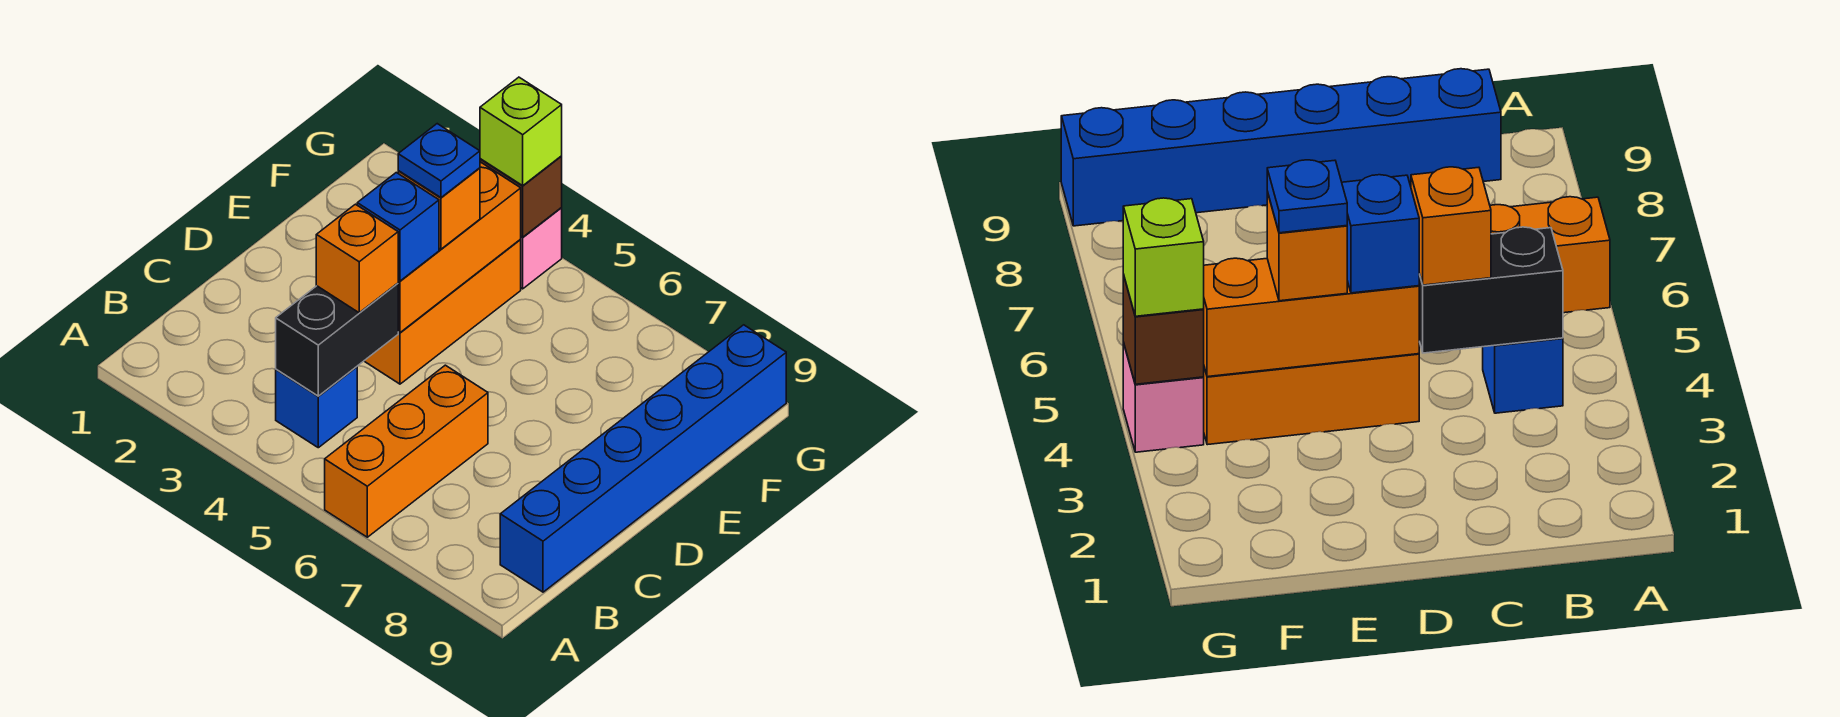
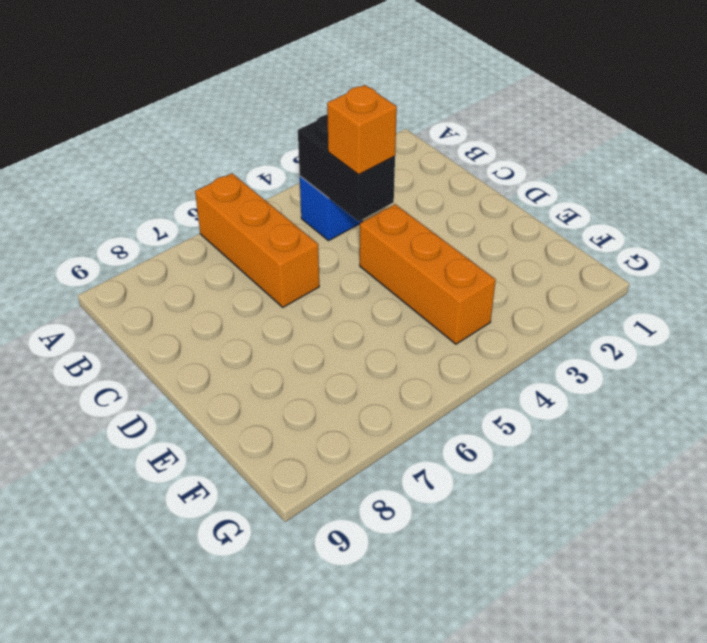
none -> blue 1x6 brick [500,325,786,592]
none -> pink 1x1 brick [521,208,562,289]
none -> orange 1x3 brick [398,162,521,333]

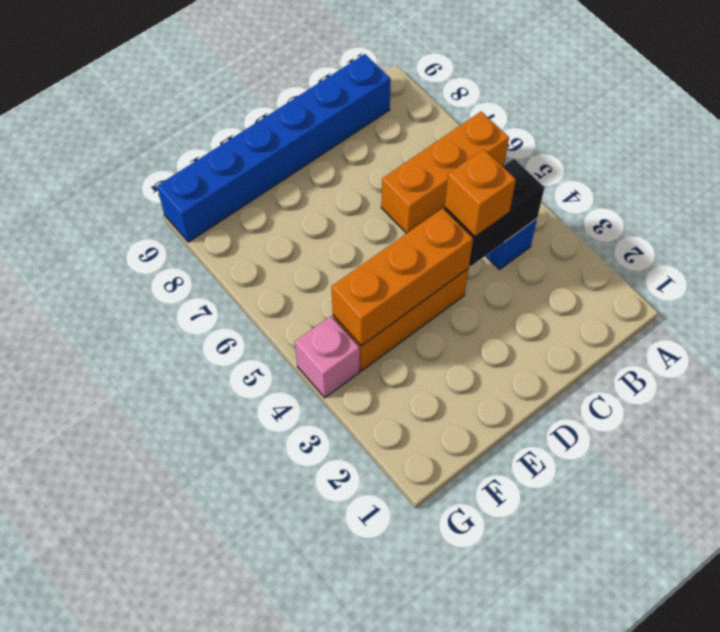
none -> brown 1x1 brick [480,156,562,237]
none -> blue 1x1 brick [357,173,439,281]
none -> orange 1x1 brick [398,168,480,249]

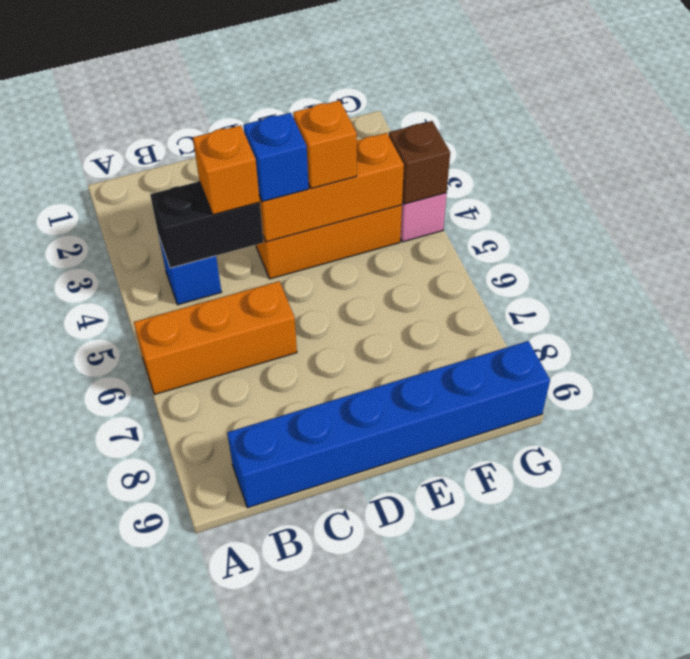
none -> lime 1x1 brick [480,77,562,186]
none -> blue 1x1 plate [398,124,480,198]

